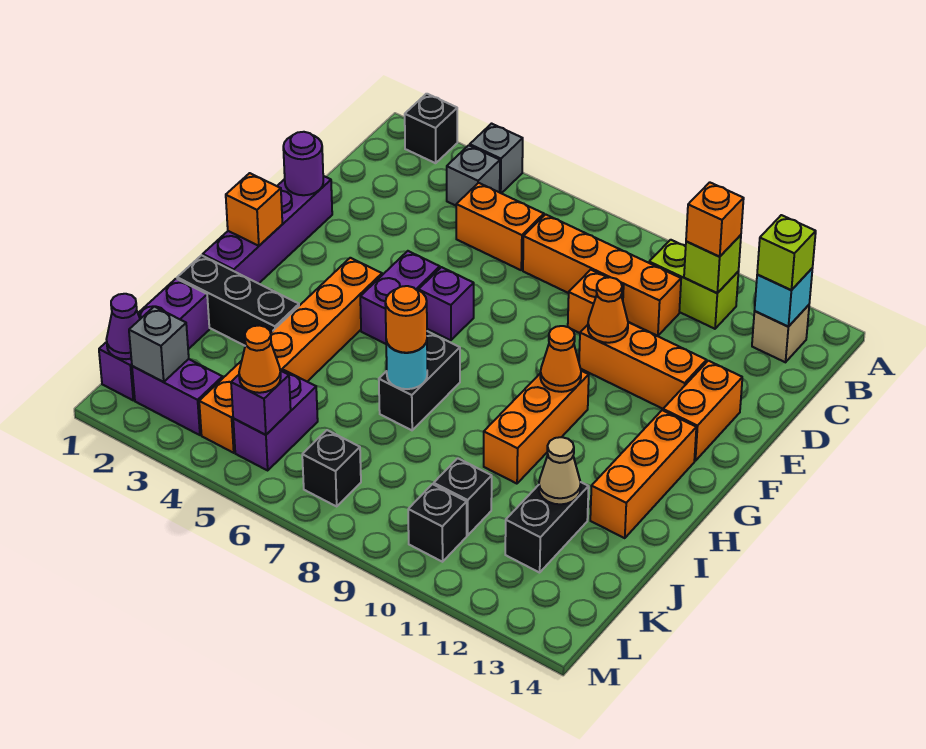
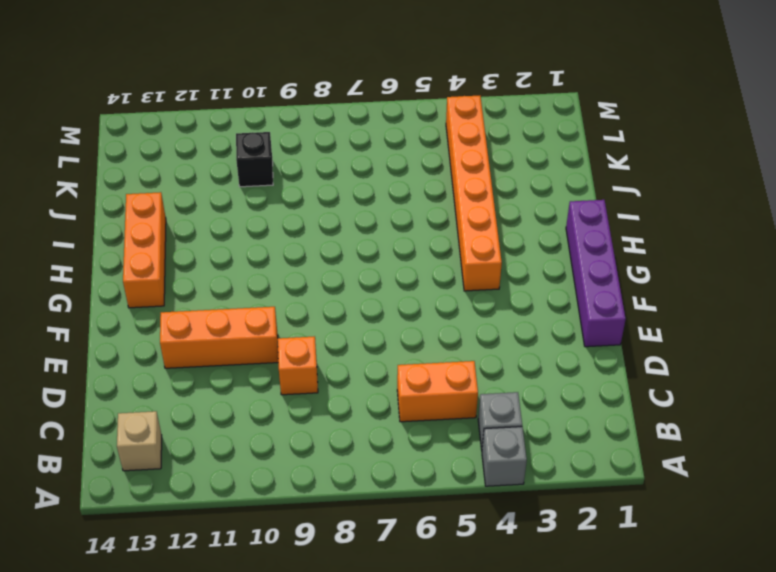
none -> black 1x1 brick [405,94,457,163]
none -> lime 1x2 brick [649,240,738,329]
none -> orange 1x4 brick [523,214,681,336]
none -> orange 1x2 brick [663,361,742,461]

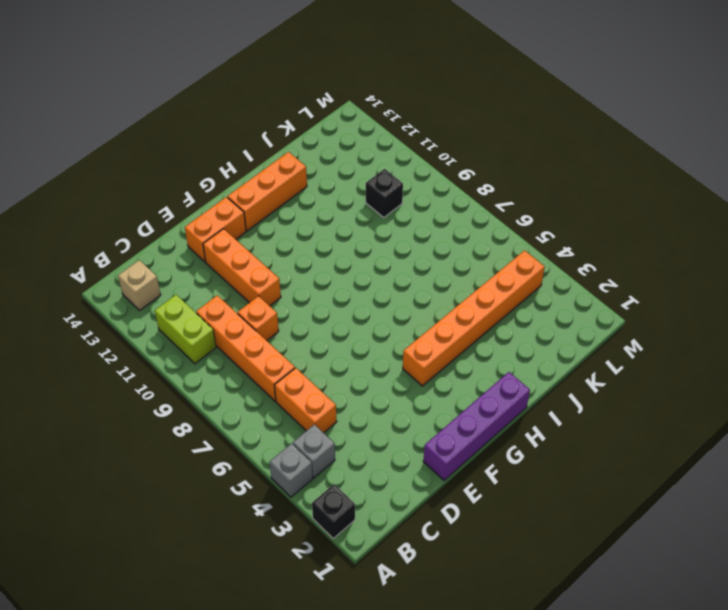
none -> purple 1x2 brick [360,251,440,344]
none -> purple 1x1 brick [419,267,474,340]
none -> orange 1x3 brick [484,371,589,484]
none -> black 1x2 brick [379,331,460,430]

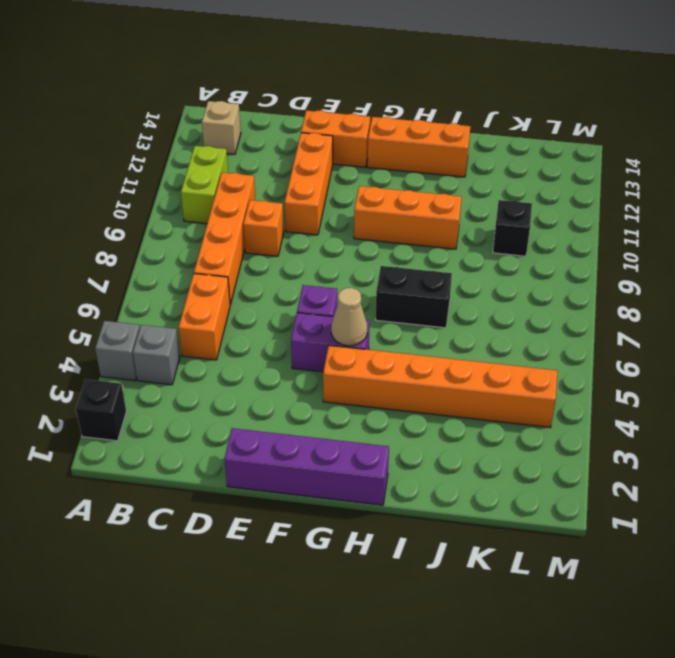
tan 1x1 cone [331,288,367,346] -> tan 1x1 cone moved to [539,437,581,504]
none -> black 1x3 brick [177,255,299,346]
none -> purple 1x3 brick [99,279,209,400]
none -> black 1x2 brick [505,482,589,573]
none -> purple 1x2 brick [233,370,318,470]

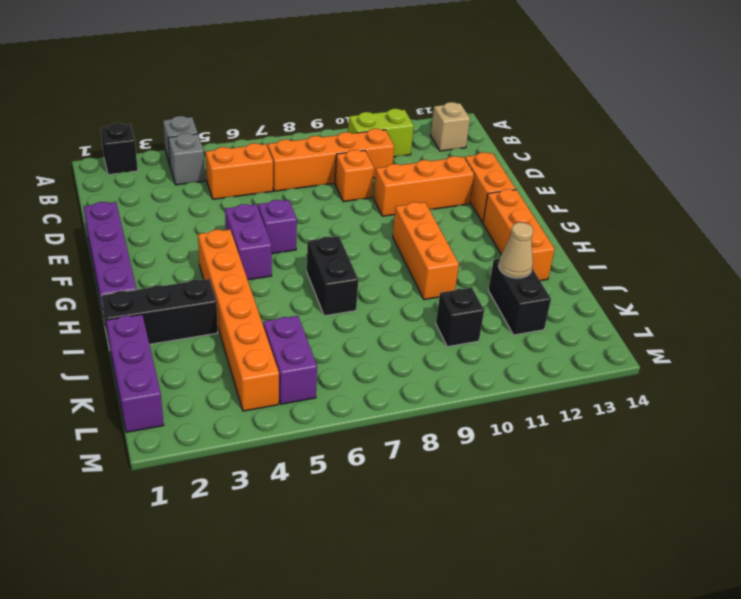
none -> purple 1x2 brick [132,359,223,435]
none -> black 1x1 brick [302,430,361,506]
none -> black 1x1 brick [408,484,467,562]
none -> lime 1x1 brick [684,235,741,293]

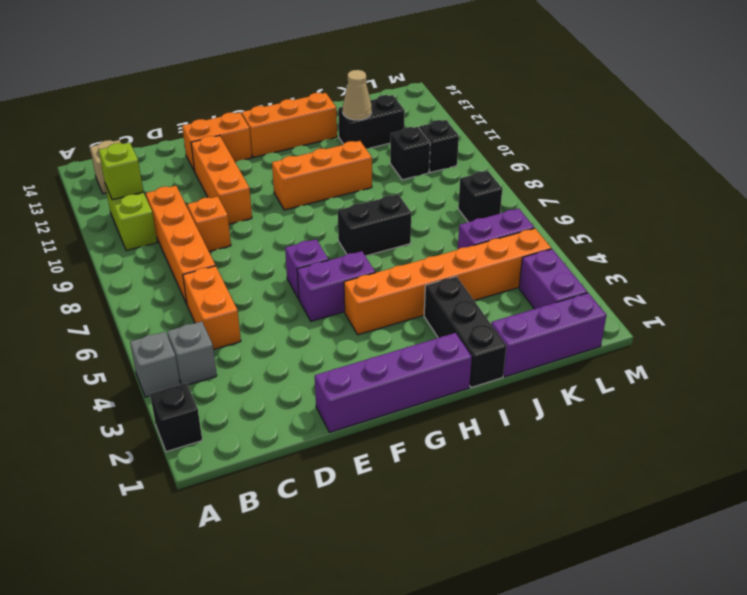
none -> cyan 1x1 brick [755,268,813,326]
none -> purple 1x1 round brick [283,132,323,195]
none -> orange 1x1 cone [588,277,628,343]
none -> orange 1x1 brick [226,173,282,246]

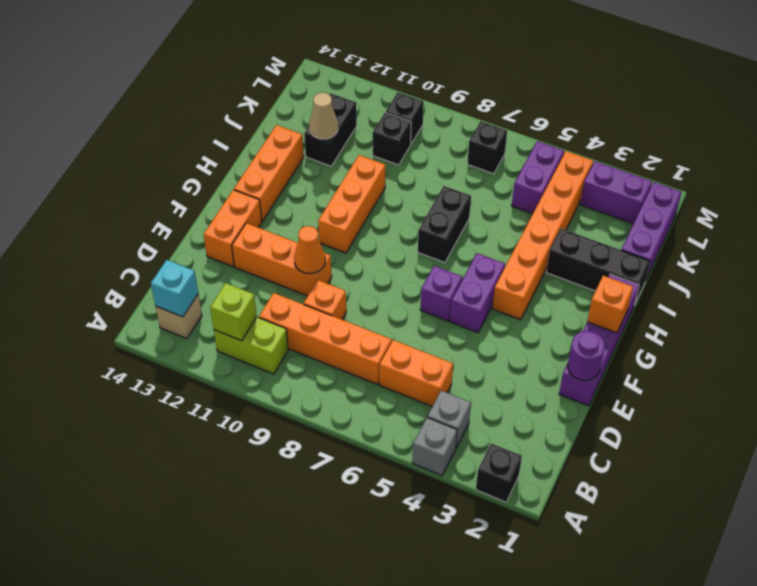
none -> orange 1x1 cone [540,326,581,392]
none -> cyan 1x1 round brick [386,341,427,389]
none -> purple 1x1 cone [106,294,140,359]
none -> grey 1x1 brick [129,306,189,382]

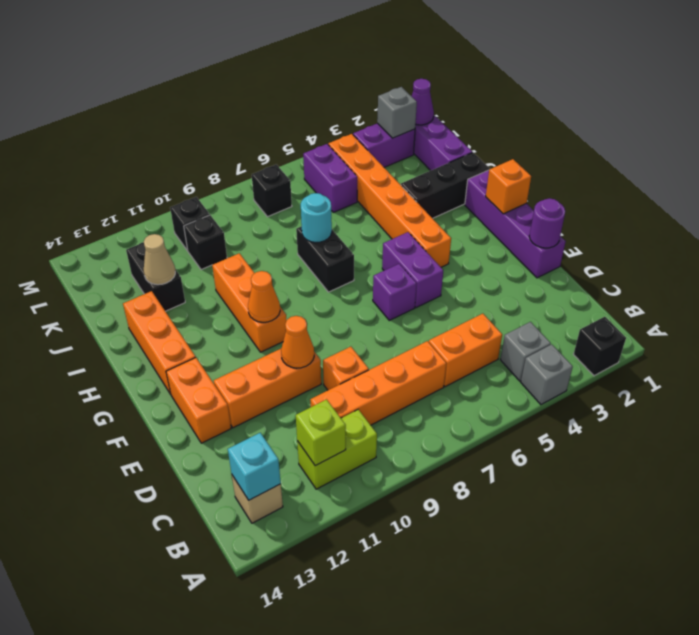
none -> purple 1x1 brick [231,371,291,435]
none -> orange 1x1 brick [686,182,744,257]
none -> lime 1x1 brick [757,215,816,290]
none -> orange 1x1 round brick [385,286,427,353]

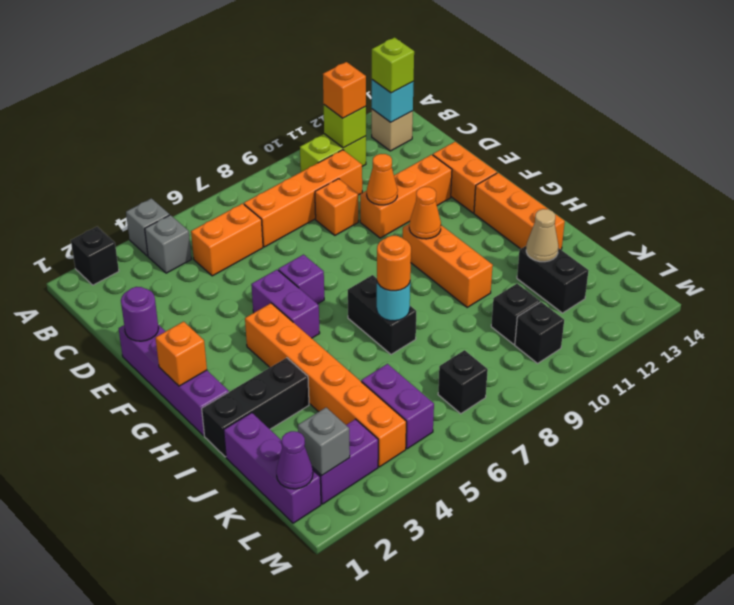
none -> purple 1x1 brick [231,371,291,435]
none -> orange 1x1 cone [239,325,281,393]

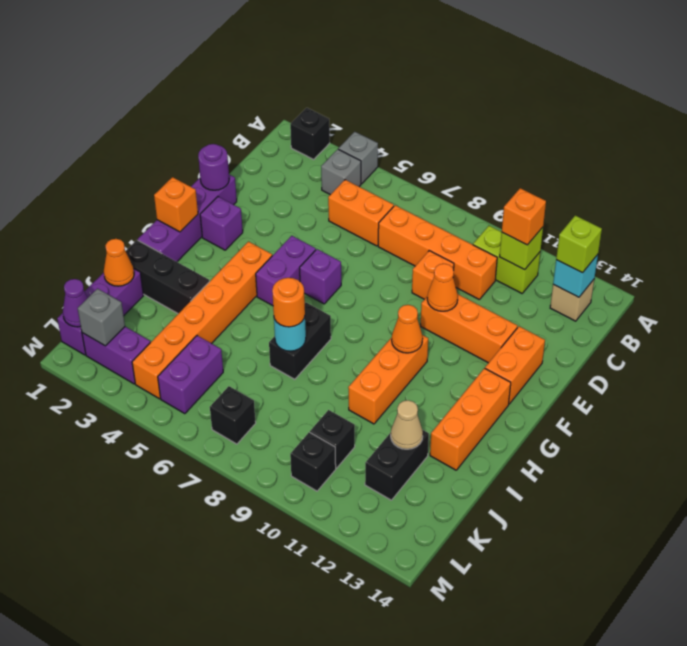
purple 1x1 brick [200,197,243,250] -> purple 1x1 brick moved to [231,371,291,435]
orange 1x1 cone [104,239,134,286] -> orange 1x1 cone moved to [239,325,281,393]

